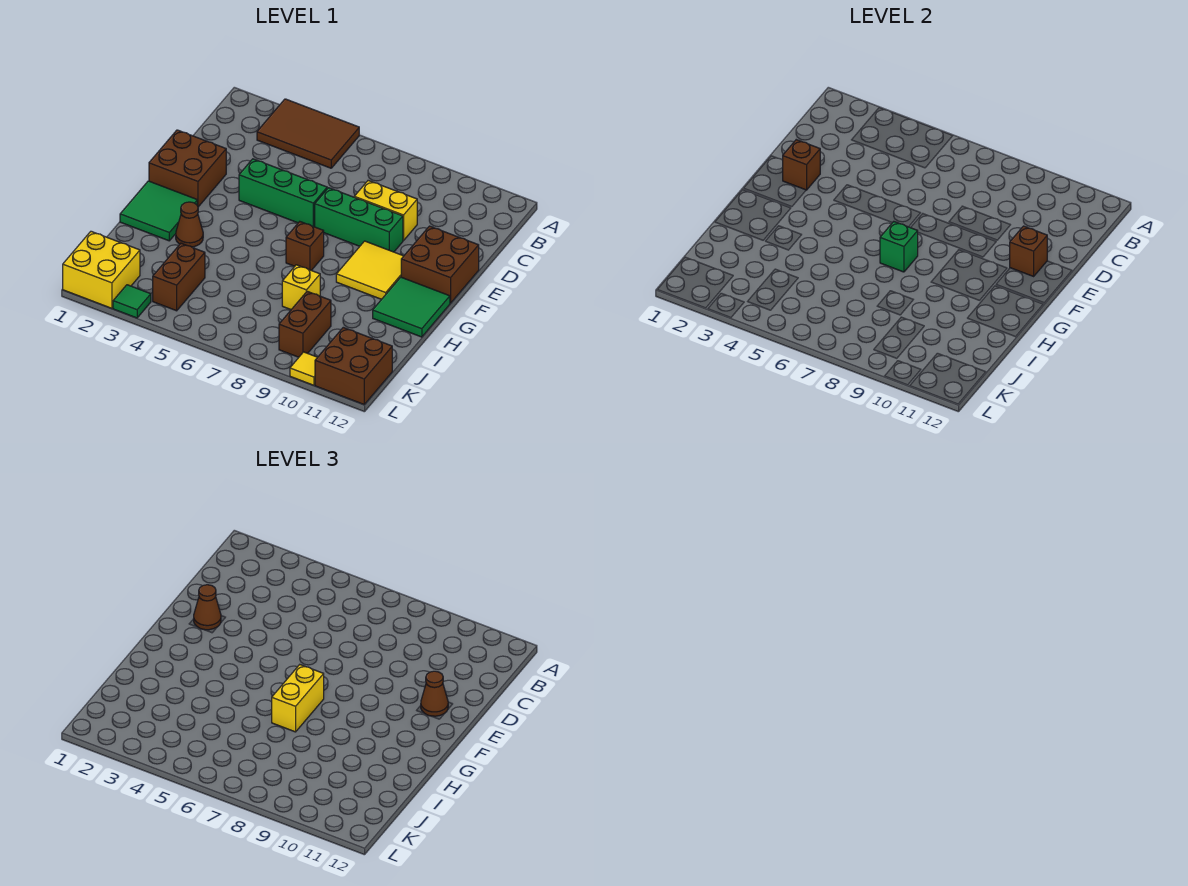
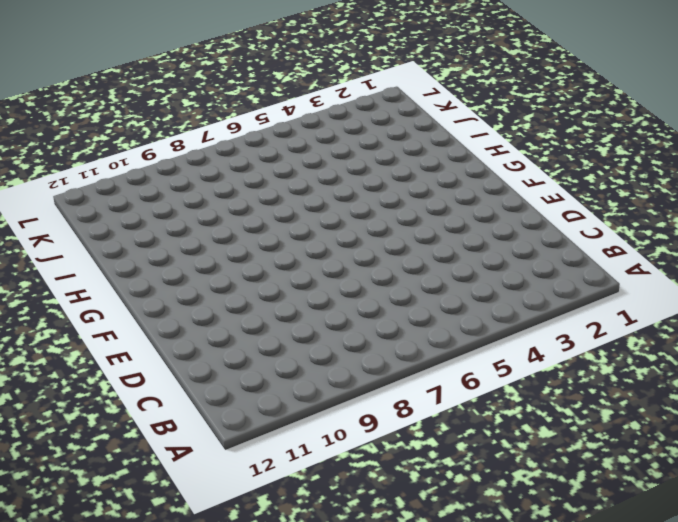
none -> brown 2x3 tile [257,99,359,168]
none -> yellow 1x2 brick [354,180,417,241]
none -> brown 2x2 brick [149,130,226,207]

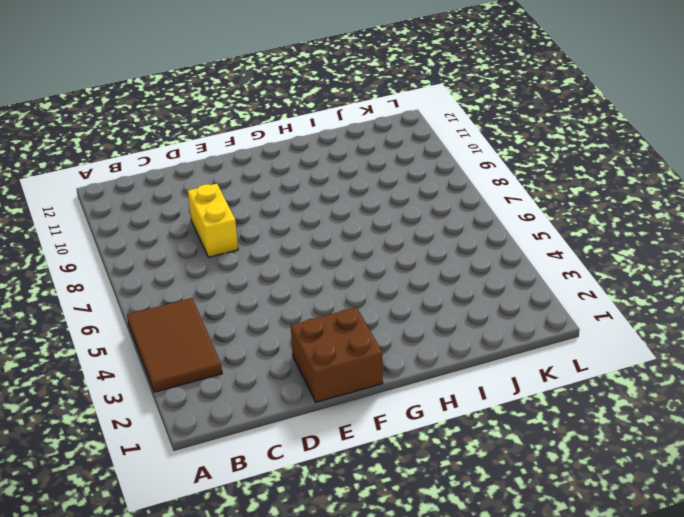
none -> green 1x3 brick [239,159,327,227]
none -> green 1x3 brick [315,188,403,252]
none -> brown 2x2 brick [401,226,479,303]

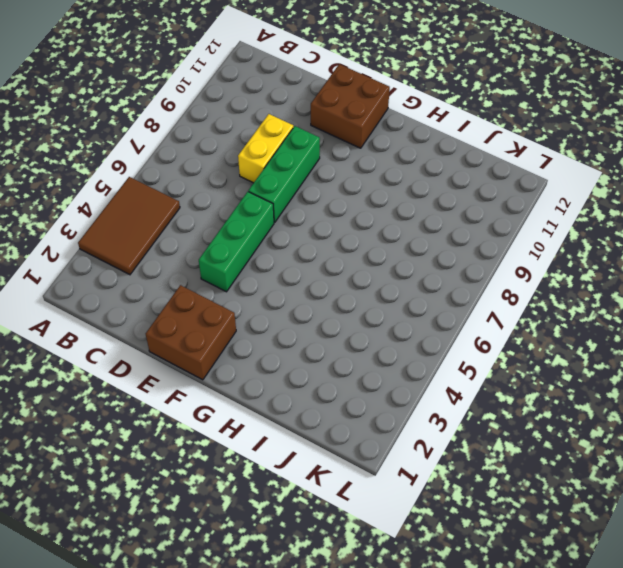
none -> yellow 2x2 tile [336,241,403,299]
none -> green 2x2 tile [120,181,197,241]
none -> brown 1x1 brick [286,222,324,270]

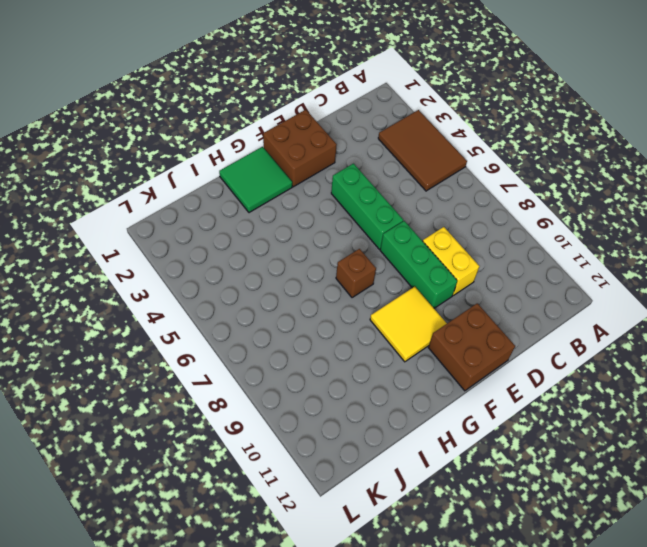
none -> green 2x2 tile [373,277,450,337]
none -> brown 1x1 cone [176,202,203,247]
none -> yellow 1x1 brick [282,265,320,310]

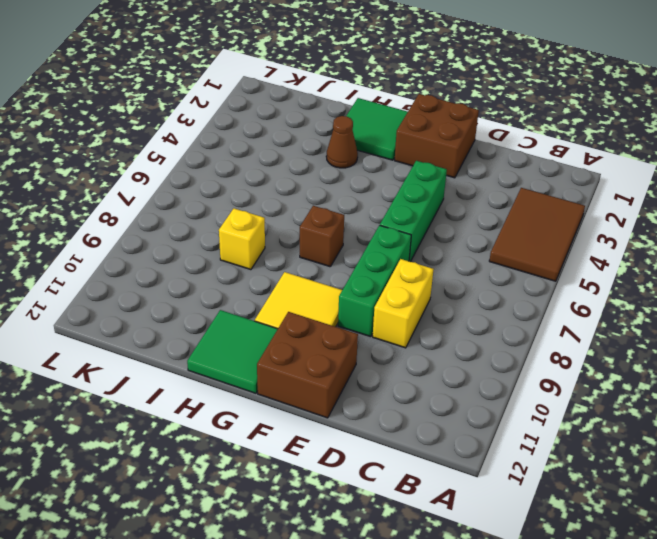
none -> brown 1x2 brick [153,243,205,311]
none -> brown 1x2 brick [279,291,331,357]
none -> yellow 2x2 brick [63,231,140,308]

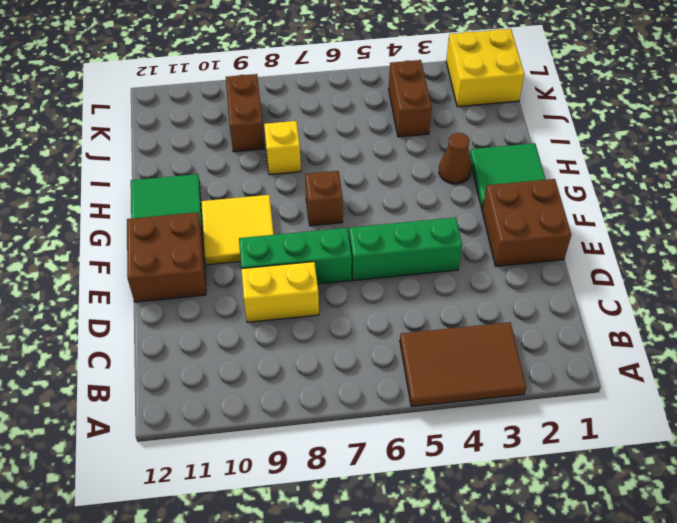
none -> brown 2x2 brick [315,327,392,404]
none -> green 1x1 tile [113,285,151,318]
none -> yellow 1x1 tile [290,352,317,385]

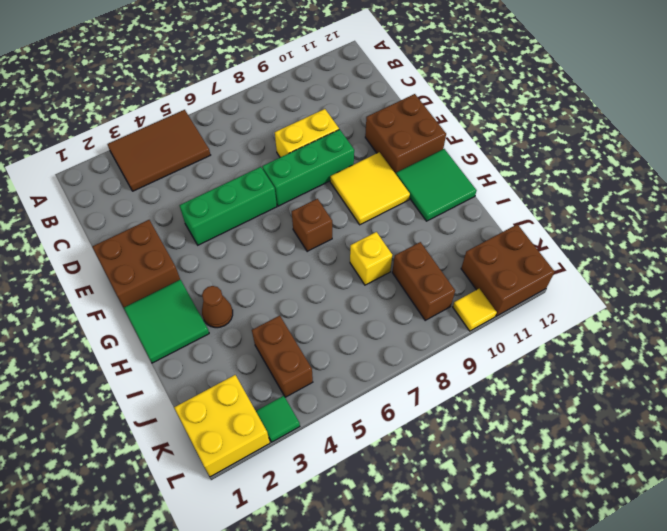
none -> brown 1x1 brick [783,140,820,190]
none -> brown 1x1 brick [1010,226,1047,276]
none -> green 1x1 brick [880,222,918,272]

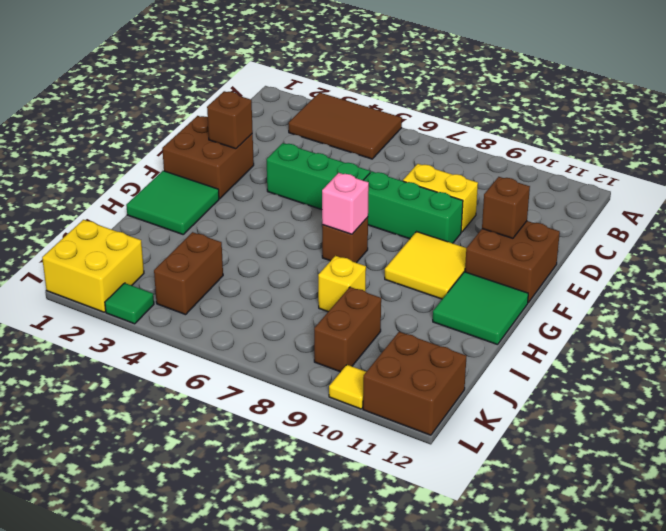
pink 1x1 brick [322,173,369,234] -> green 1x1 brick [880,222,918,272]
none -> brown 1x1 cone [176,202,203,247]
none -> brown 1x1 cone [194,585,221,630]
none -> brown 1x1 cone [421,671,448,716]

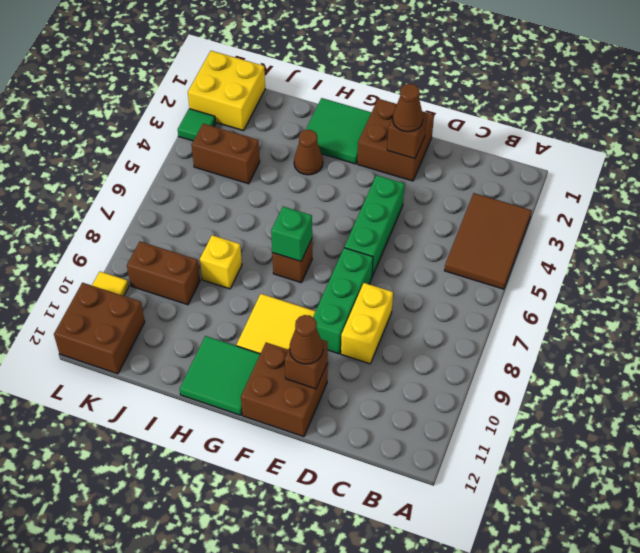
none -> yellow 1x2 brick [272,665,324,732]

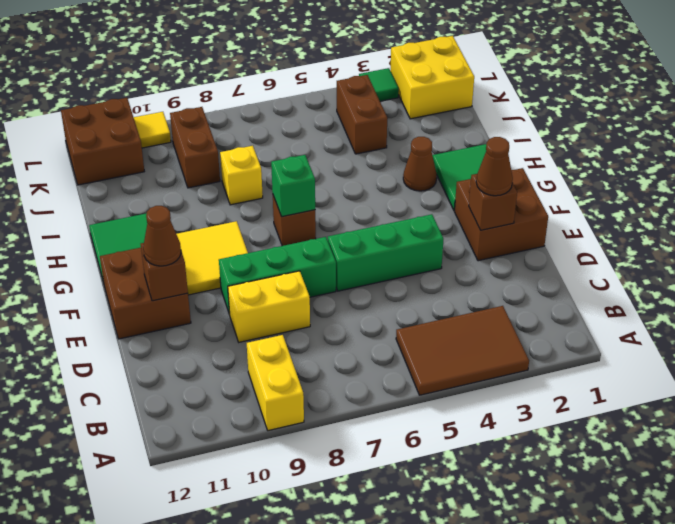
yellow 1x2 brick [247,335,304,431] -> yellow 1x2 brick moved to [272,665,324,732]

